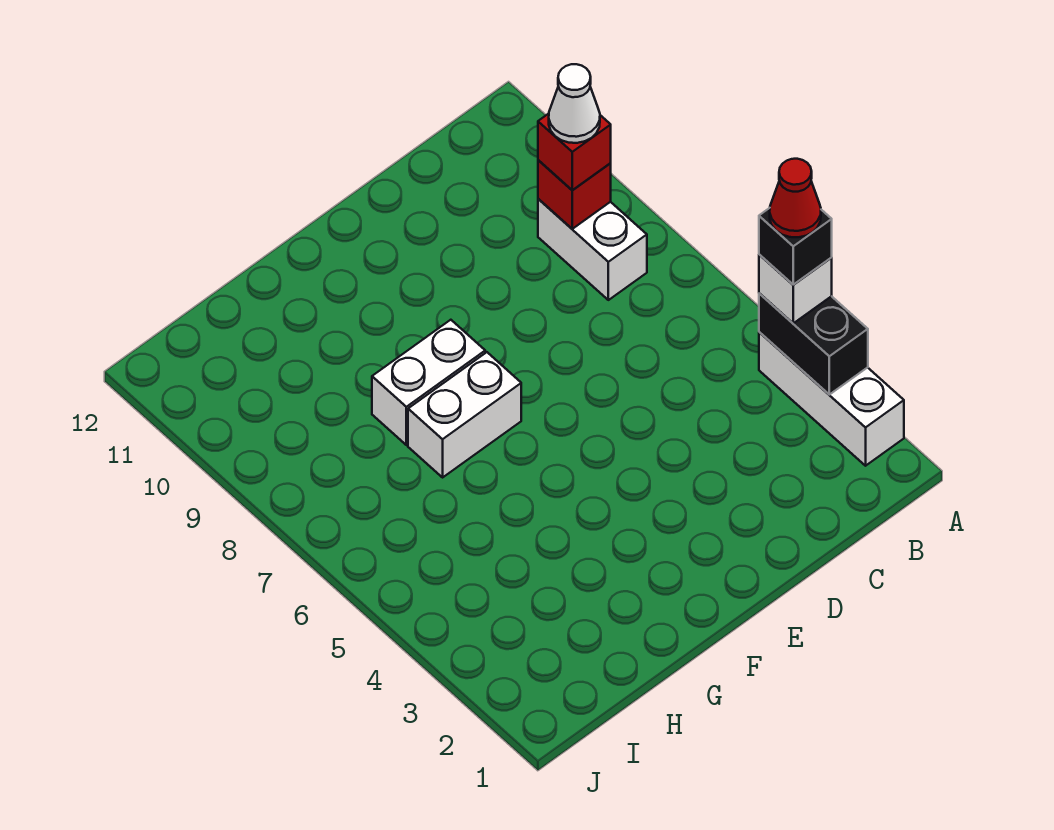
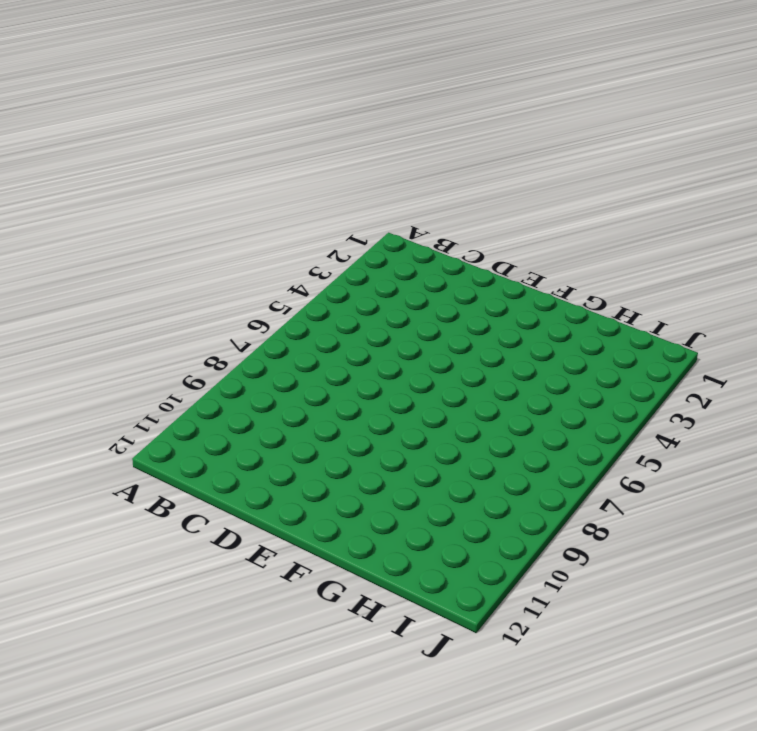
none -> white 1x3 brick [759,332,904,466]
none -> white 1x2 brick [538,199,647,300]

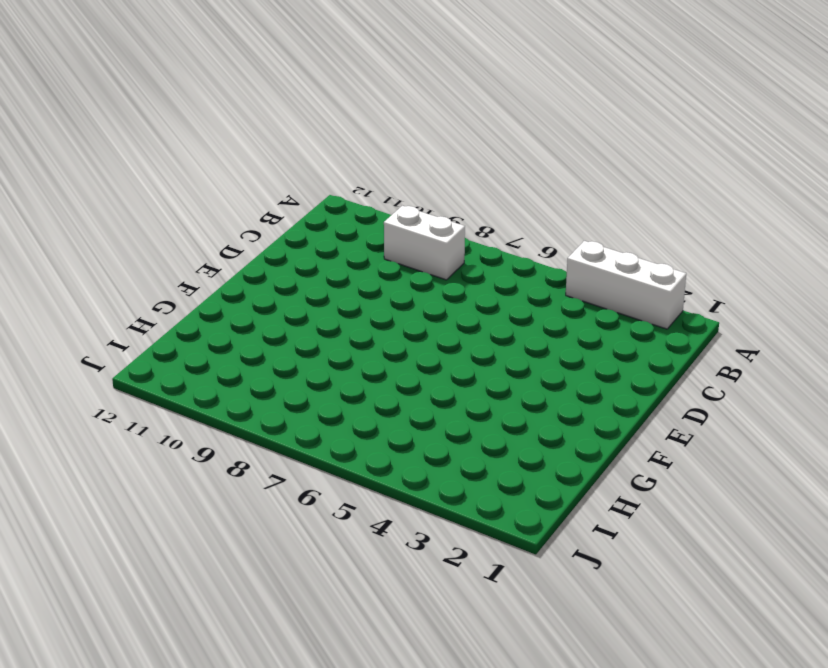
none -> white 1x2 brick [408,352,521,477]
none -> white 1x2 brick [372,320,485,445]

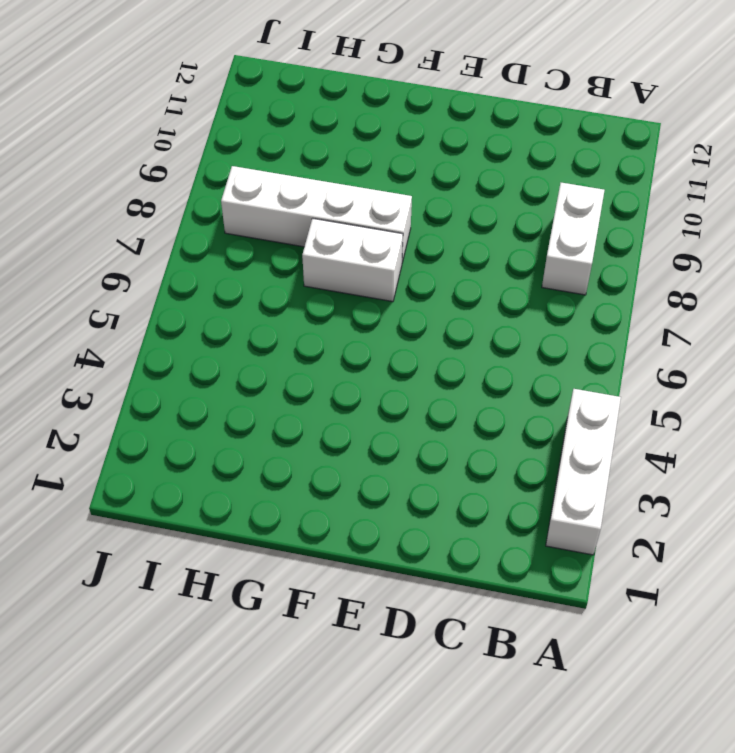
white 1x4 brick [221,166,412,263] -> white 1x2 brick [372,320,485,445]
none -> black 1x2 brick [759,293,868,395]
none -> red 1x1 brick [538,160,611,229]

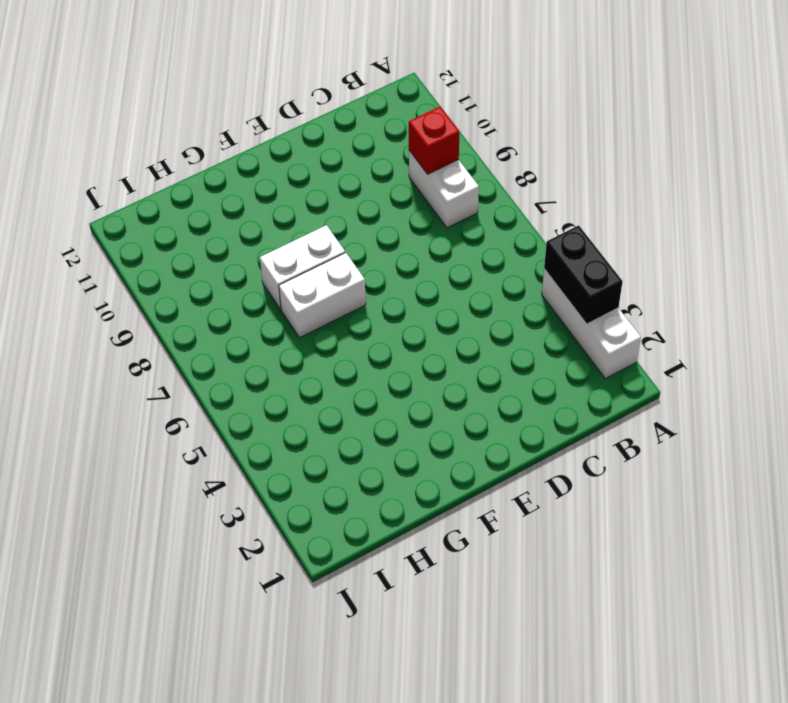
none -> white 1x1 brick [759,255,832,323]
none -> red 1x1 brick [538,114,611,190]

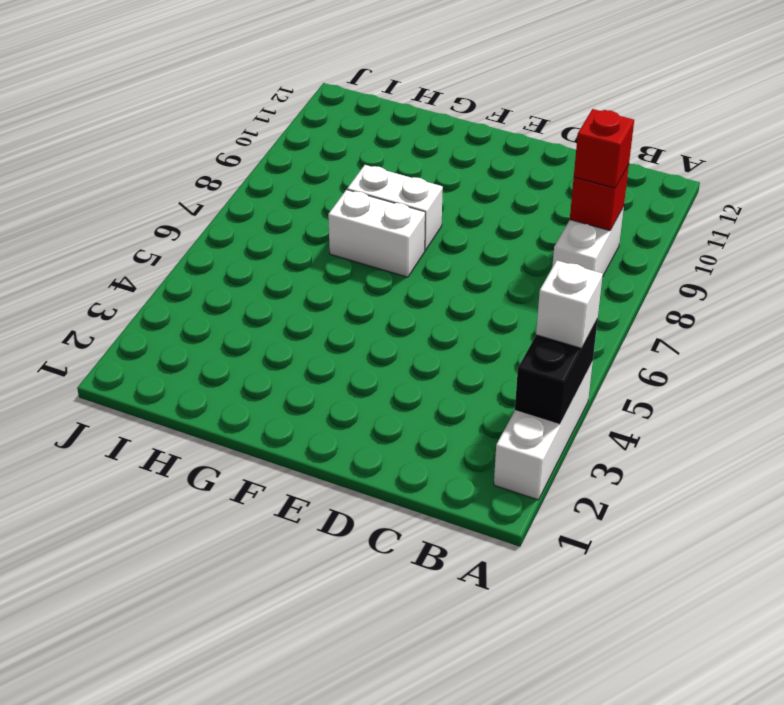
none -> black 1x1 brick [759,208,832,284]
none -> white 1x1 cone [549,64,600,143]

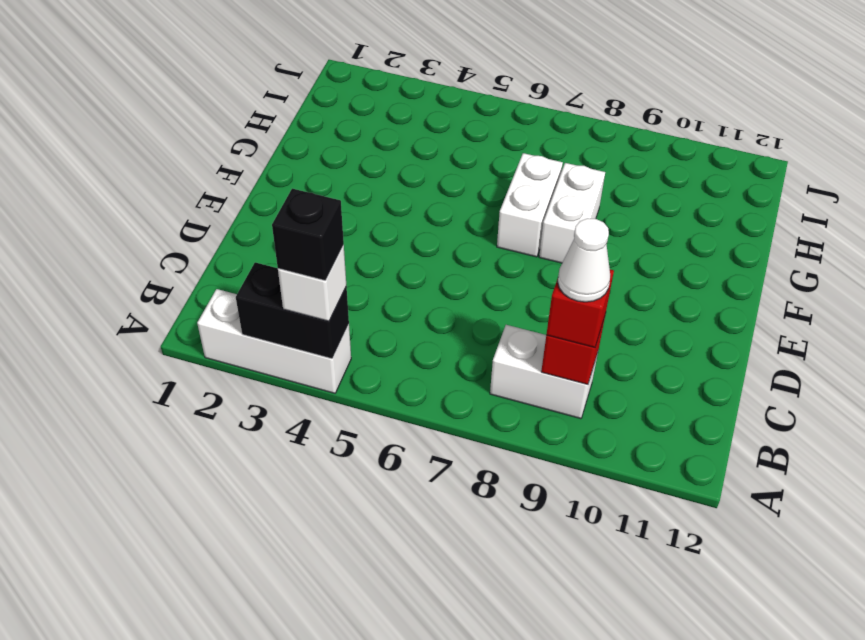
none -> red 1x1 cone [770,159,821,237]

